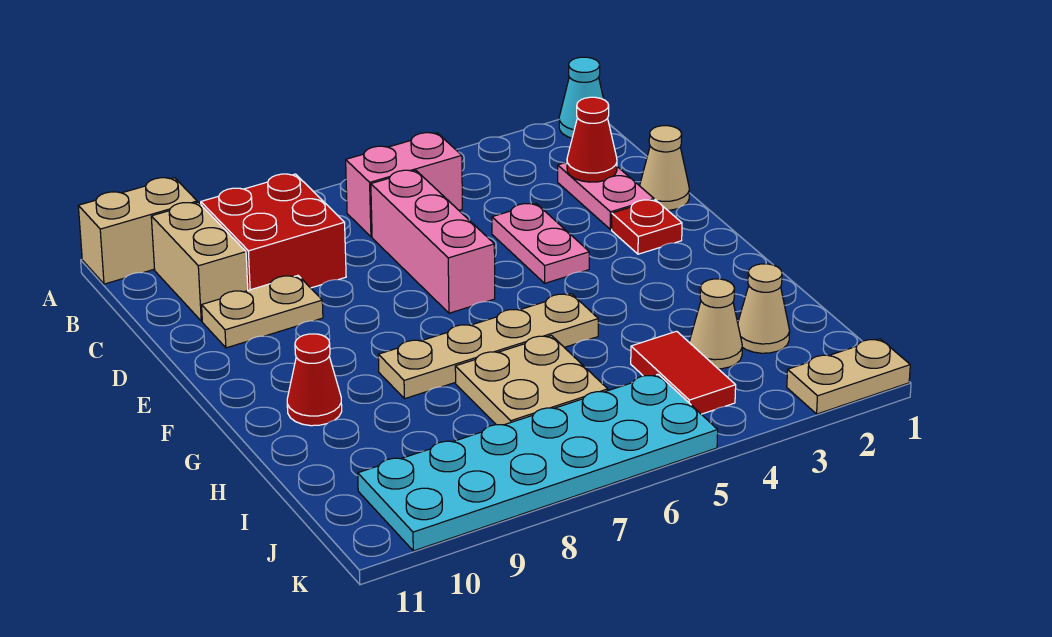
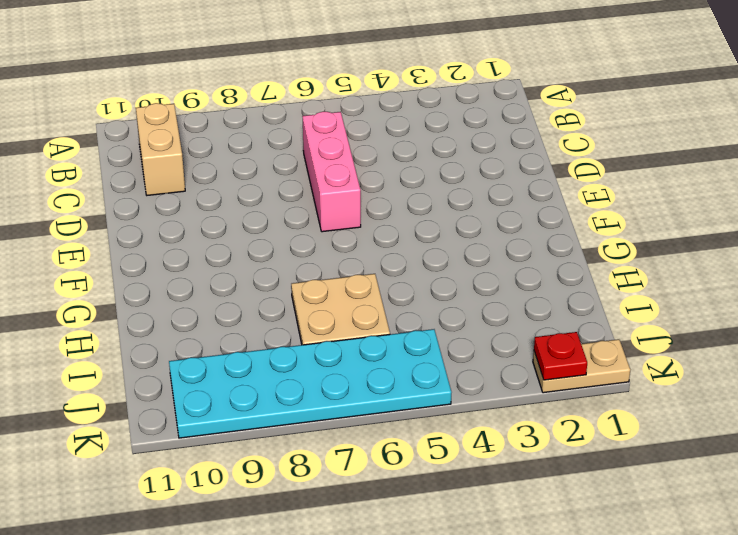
red 1x1 plate [534,332,587,380] -> red 1x1 plate moved to [612,200,682,254]
none -> cyan 1x1 cone [559,57,603,138]
none -> tan 1x2 brick [78,178,197,284]
none -> pink 1x2 brick [346,133,462,237]

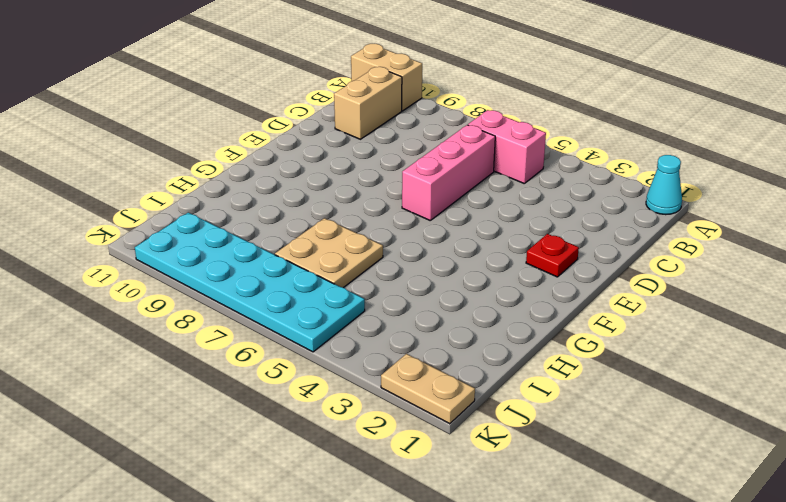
none -> red 2x2 brick [201,174,346,290]
none -> pink 1x2 plate [558,162,654,229]
none -> tan 1x1 cone [640,126,689,210]

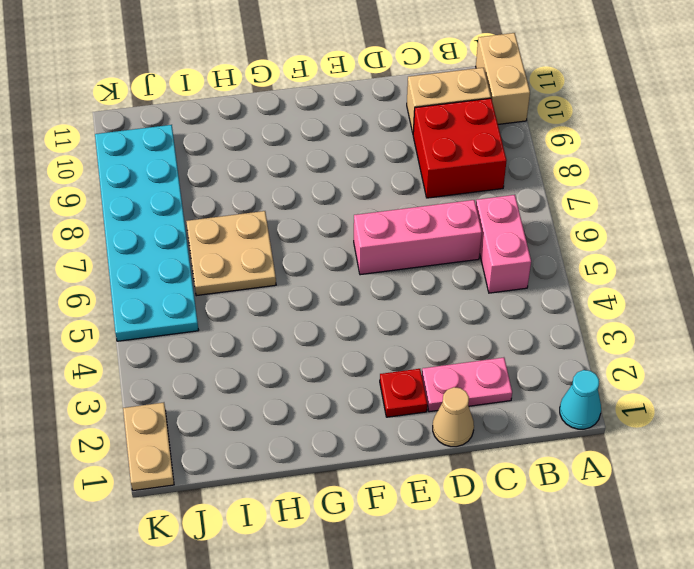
none -> pink 1x2 plate [492,204,589,283]
none -> tan 1x2 plate [202,276,323,348]
none -> tan 1x4 plate [378,294,598,399]

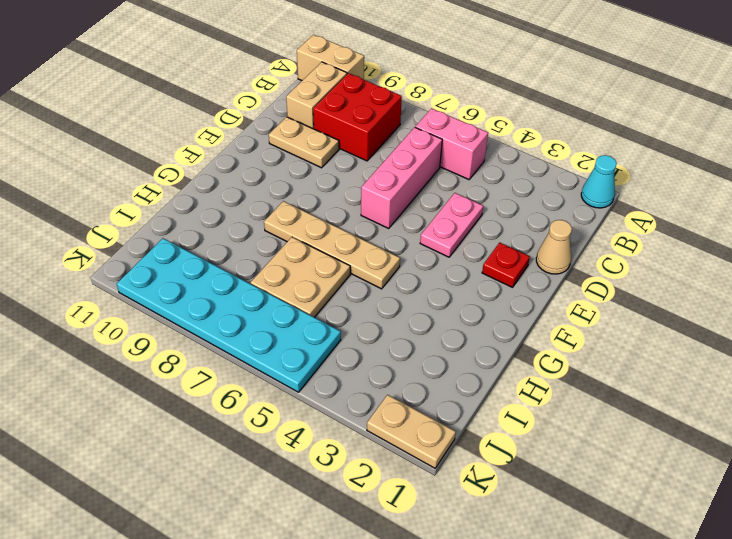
none -> pink 1x2 plate [558,162,654,229]
none -> red 1x1 cone [287,334,342,426]
none -> tan 1x1 cone [738,264,790,353]

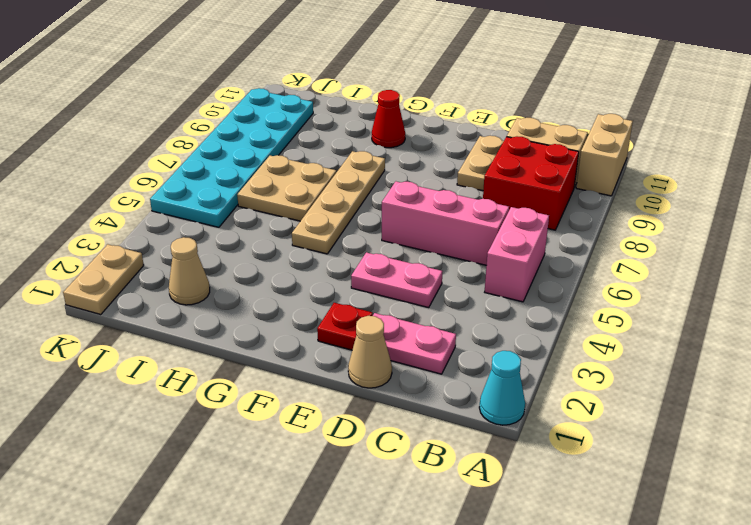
none -> tan 1x1 cone [689,279,742,369]
none -> red 1x2 tile [631,331,736,414]
none -> red 1x1 cone [567,97,617,182]

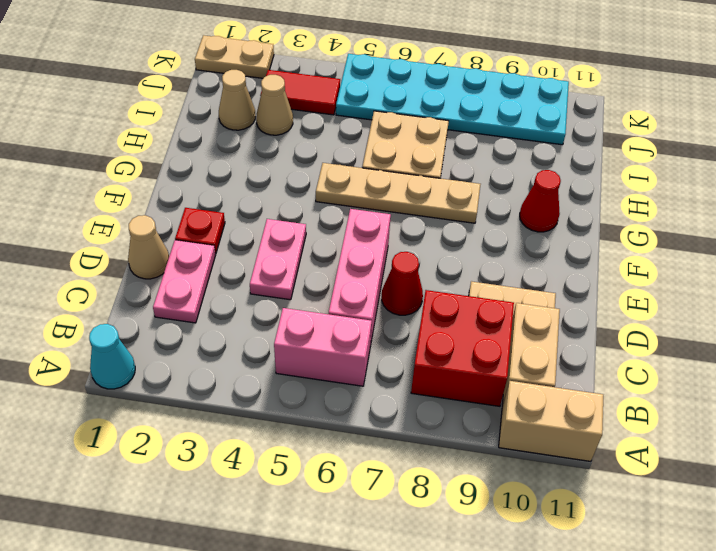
red 1x1 cone [382,252,423,315] -> red 1x1 cone moved to [567,97,617,182]
red 1x2 tile [260,70,340,115] -> red 1x2 tile turned to [631,331,736,414]

